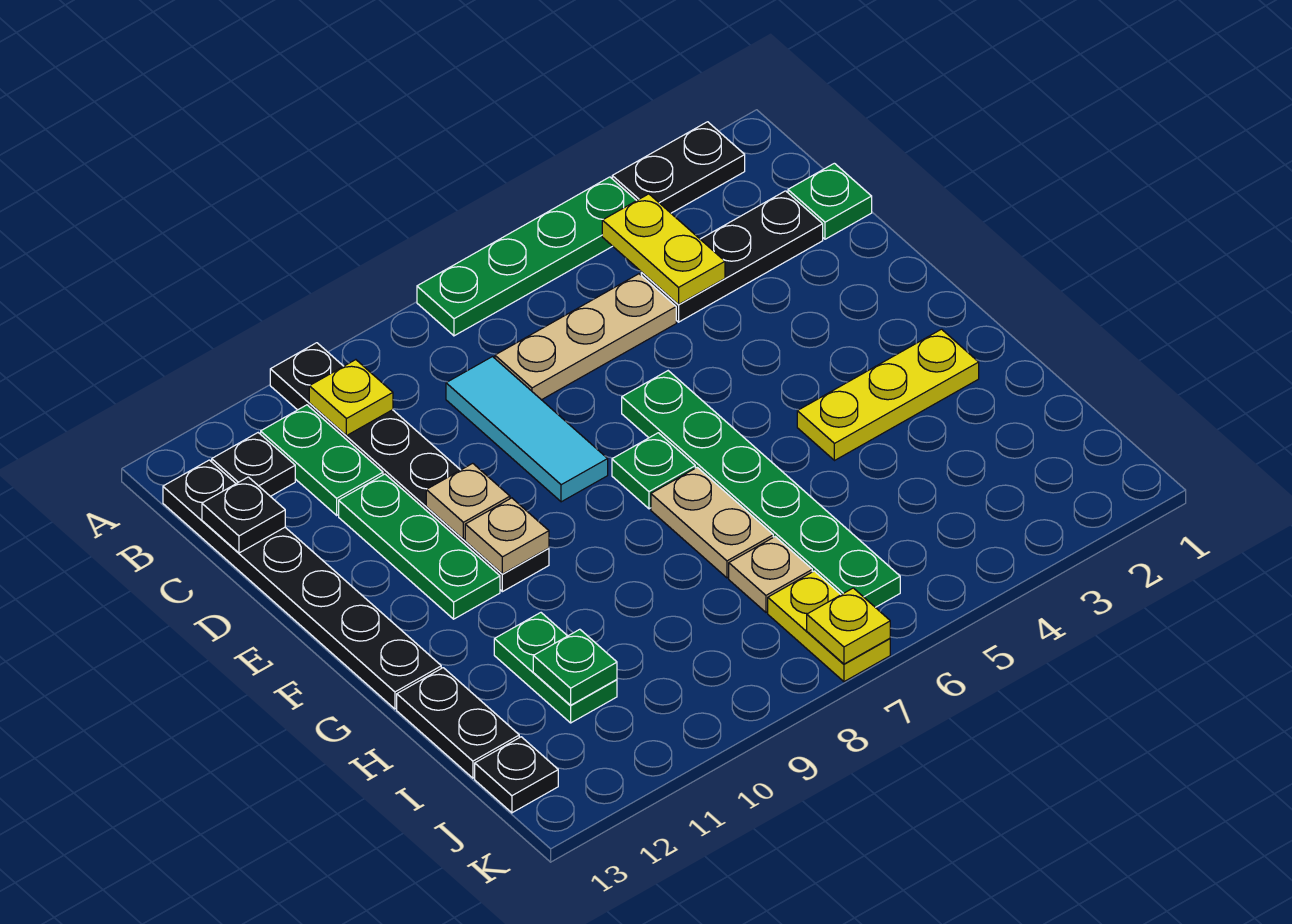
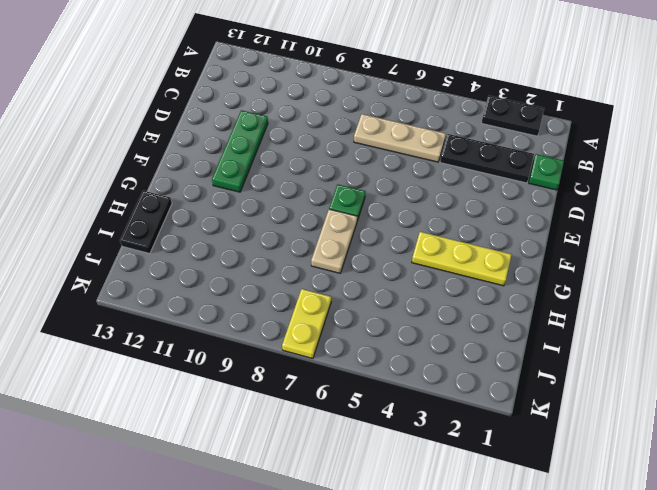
none -> green 1x4 plate [417,177,637,336]
none -> black 1x6 plate [270,343,549,592]
none -> green 1x2 plate [261,405,383,515]

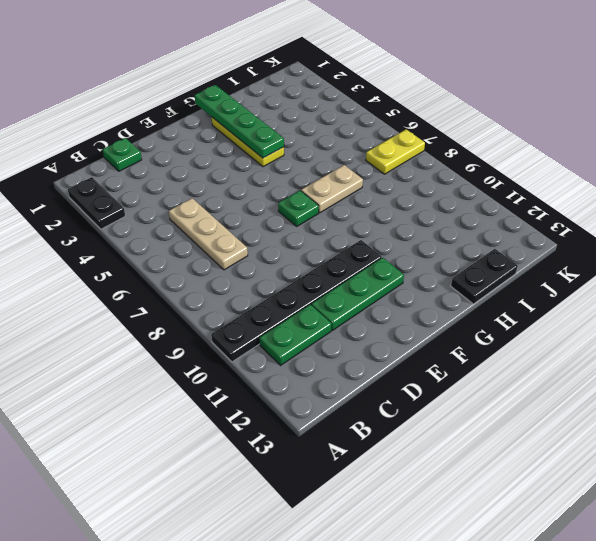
green 1x4 plate [195,85,284,158] -> green 1x4 plate moved to [417,177,637,336]
none -> black 1x1 plate [212,433,295,496]
none -> black 1x6 plate [163,460,441,709]
none -> black 1x3 plate [641,191,823,322]

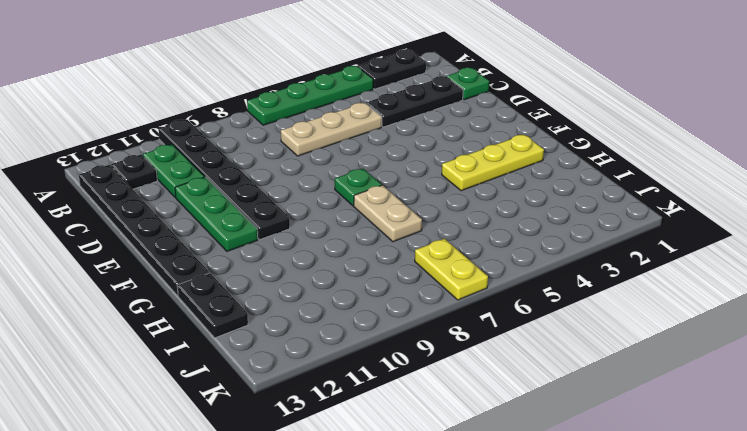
none -> cyan 1x3 tile [446,357,608,502]
none -> green 1x6 plate [622,371,900,607]
none -> green 1x2 plate [494,613,617,723]

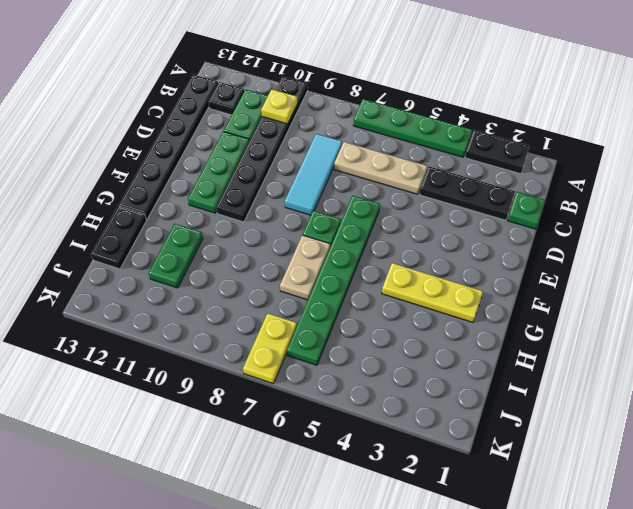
none -> tan 1x1 plate [729,537,812,612]
none -> black 1x1 plate [475,737,558,813]
none -> yellow 1x2 plate [602,194,725,304]

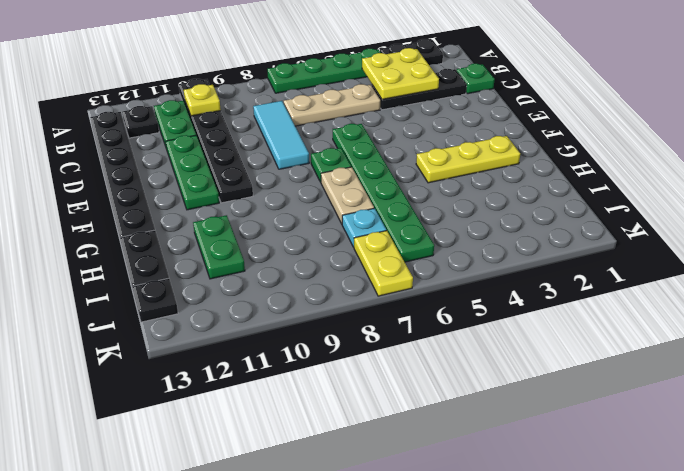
yellow 2x2 plate [362,48,439,99] -> yellow 1x2 plate [602,194,725,304]
cyan 1x1 plate [342,208,386,247] -> tan 1x1 plate [729,537,812,612]
none -> black 1x1 plate [202,477,285,553]
none -> tan 1x1 plate [426,463,510,539]
none -> tan 1x1 plate [465,498,549,574]

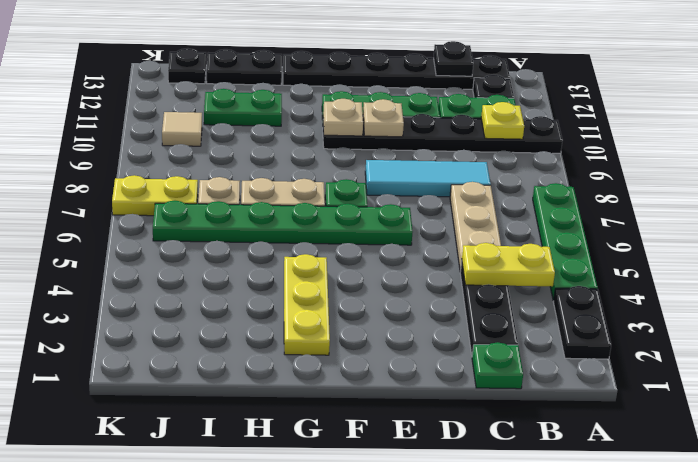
tan 1x1 tile [162,112,202,146] -> none
none -> green 1x1 plate [533,629,617,705]
none -> yellow 1x1 plate [807,588,890,664]

